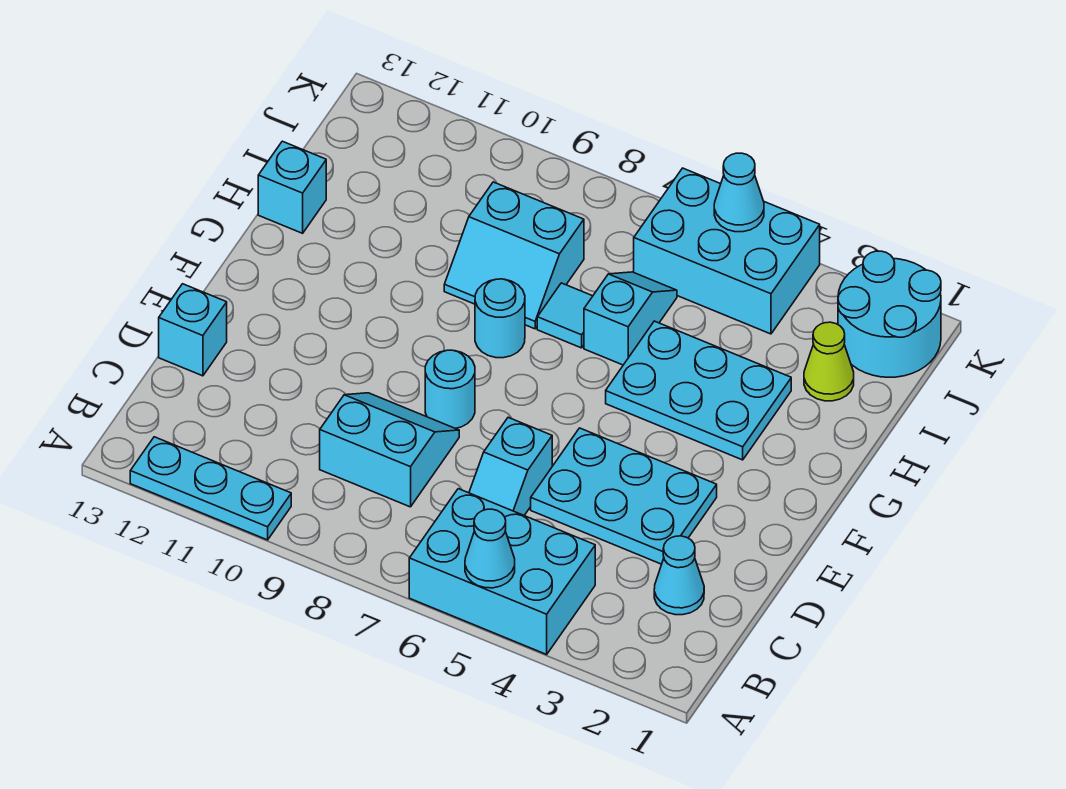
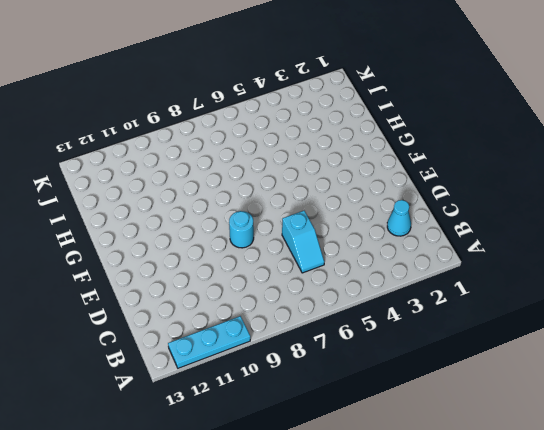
none -> cyan 2x3 brick [409,489,595,654]
none -> cyan 2x2 slope [320,393,459,507]
none -> cyan 2x3 plate [531,428,717,564]

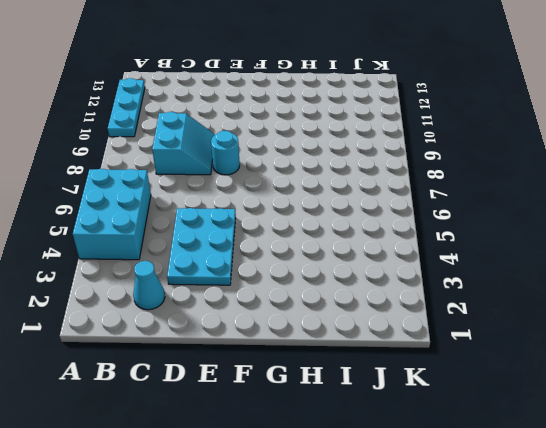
none -> cyan 1x2 slope [469,417,552,515]
none -> cyan 1x1 brick [159,284,227,376]
none -> cyan 2x3 plate [606,321,791,460]

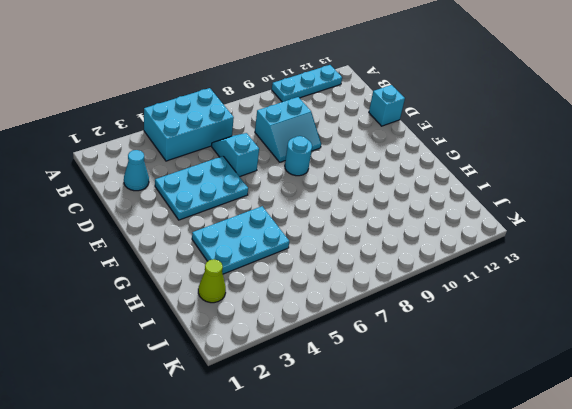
none -> cyan 1x1 round brick [475,279,525,358]
none -> cyan 1x2 slope [584,272,677,365]
none -> cyan 1x1 tile [537,283,593,348]

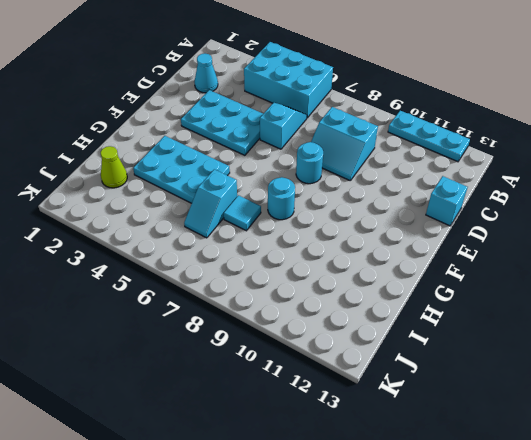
none -> cyan 2x2 slope [444,182,584,329]
none -> cyan 1x1 brick [258,141,326,233]
none -> cyan 2x2 round brick [838,251,941,377]

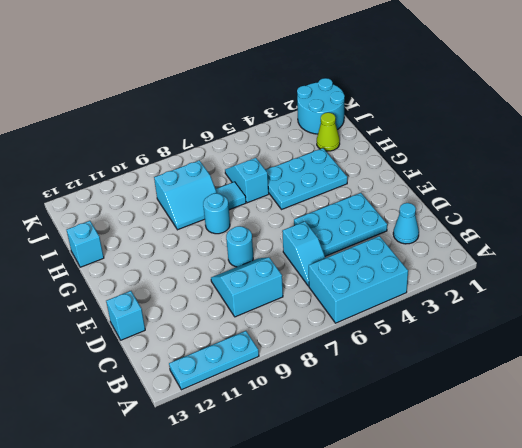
none -> cyan 2x3 brick [634,168,820,334]
none -> cyan 1x1 cone [465,509,515,588]
none -> cyan 1x1 cone [714,153,764,232]

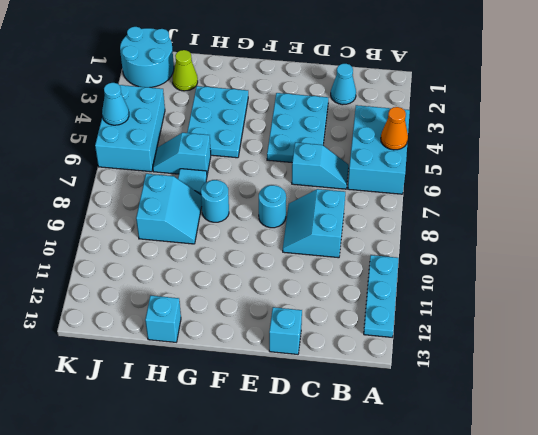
orange 1x1 cone [381,107,408,150] -> cyan 1x1 cone [465,509,515,588]

